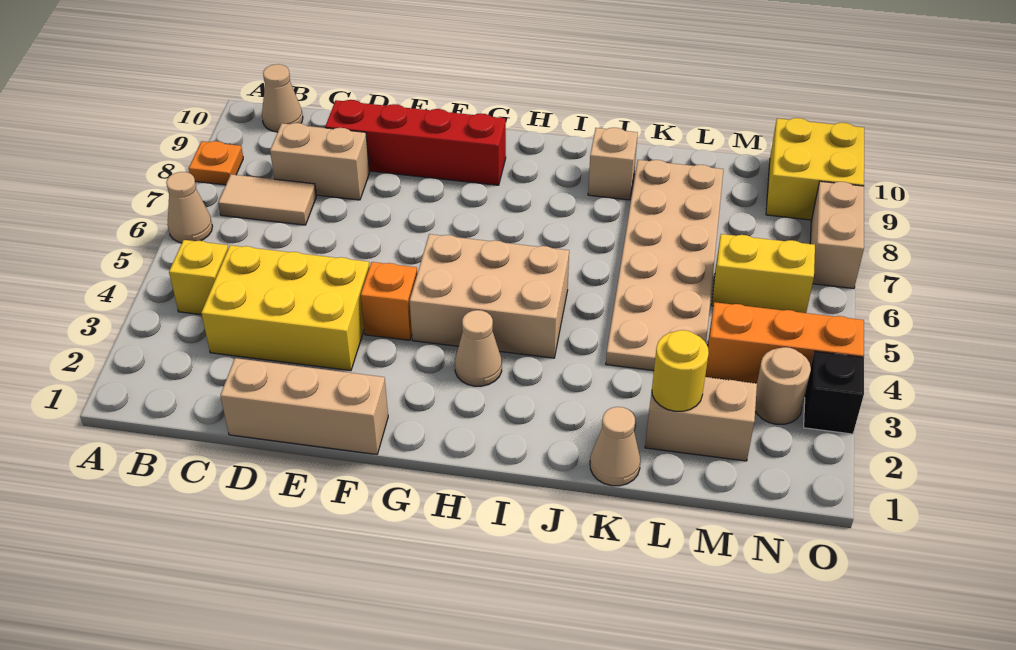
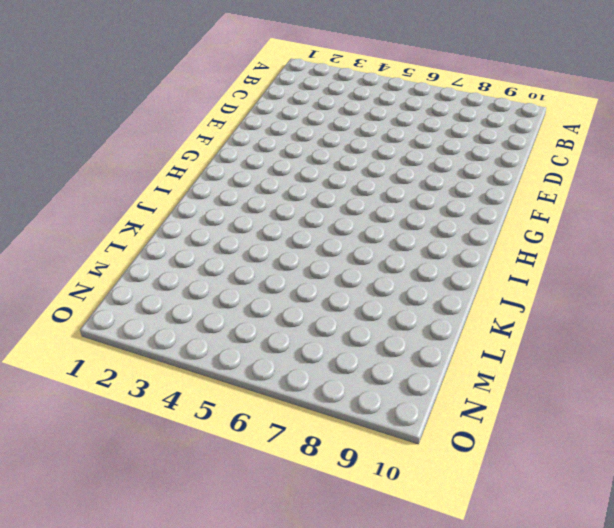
none -> tan 1x1 cone [166,172,212,243]
none -> orange 1x1 plate [189,141,243,185]
none -> yellow 1x1 brick [169,240,228,315]

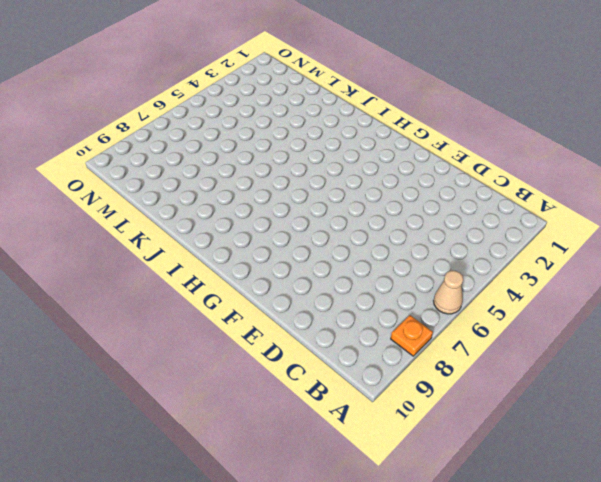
none -> yellow 1x1 brick [169,240,228,315]
none -> tan 1x2 tile [218,174,316,225]
none -> tan 1x1 cone [262,64,303,132]

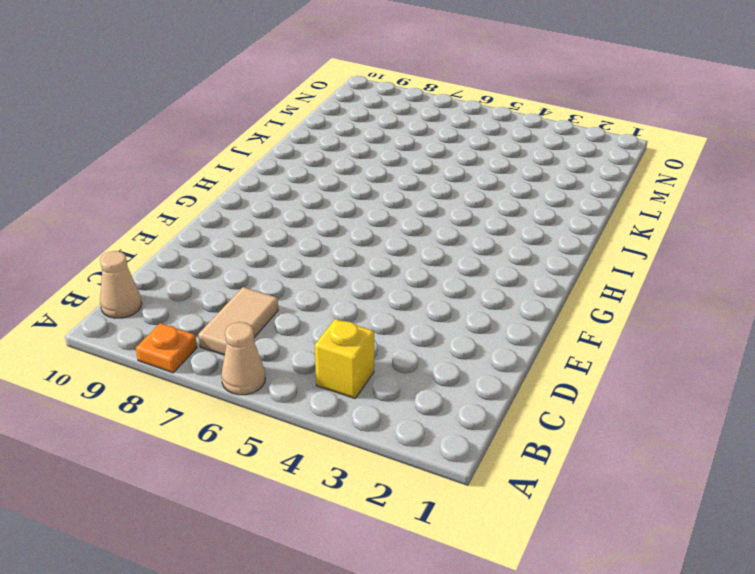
none -> yellow 2x3 brick [201,245,370,371]
none -> tan 1x2 brick [270,123,370,200]
none -> tan 1x3 brick [220,358,388,454]

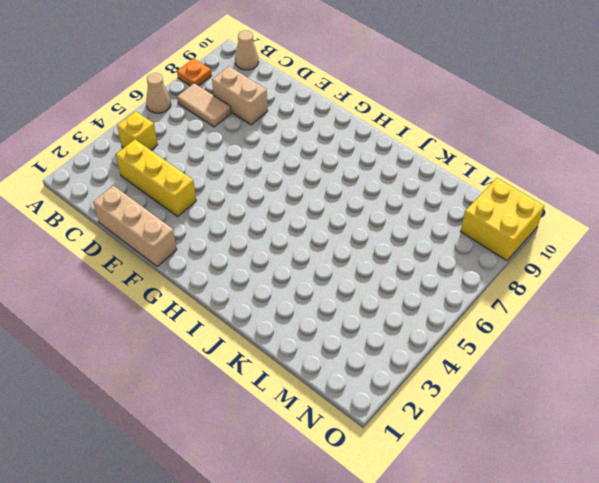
yellow 1x3 brick [116,140,196,216] -> yellow 2x3 brick [201,245,370,371]
none -> red 1x4 brick [325,100,506,185]
none -> orange 1x1 brick [361,262,417,340]
none -> tan 2x3 brick [410,234,569,358]

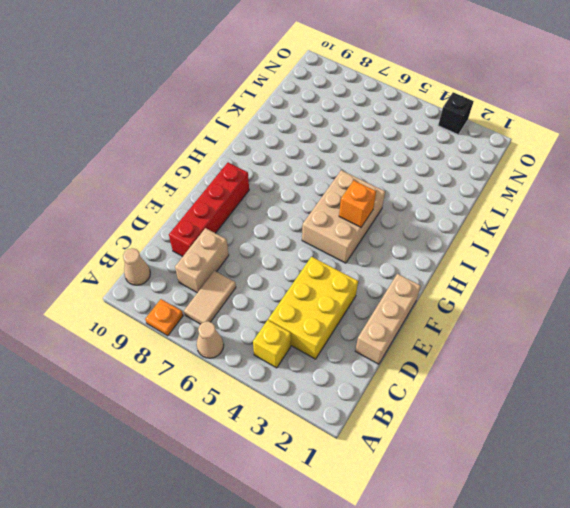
orange 1x1 brick [339,180,376,227] -> orange 1x1 brick moved to [361,262,417,340]
none -> tan 1x1 cone [455,310,502,386]
none -> tan 1x1 brick [588,128,638,200]
none -> tan 1x1 cone [590,407,640,486]

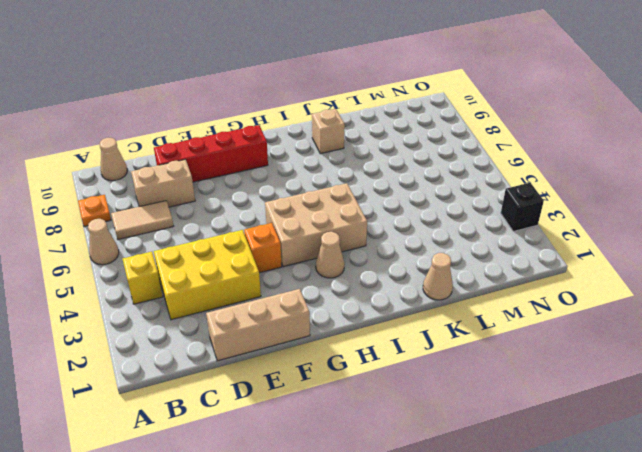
none -> tan 2x6 plate [606,160,723,371]
none -> tan 1x2 brick [645,377,757,461]
none -> orange 1x3 brick [705,302,864,383]

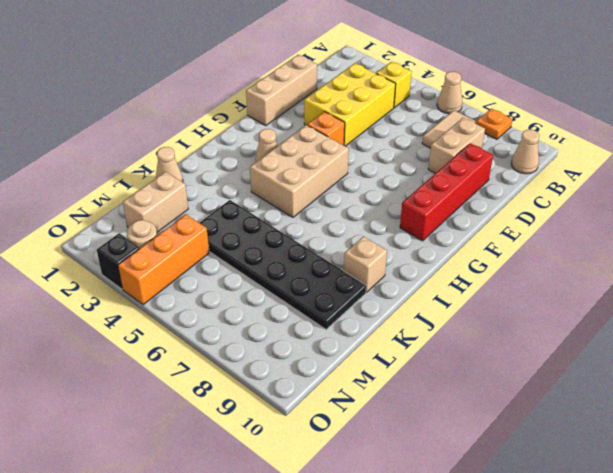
black 2x6 plate [200,200,366,329] -> tan 2x6 plate [606,160,723,371]
none -> yellow 1x2 brick [712,234,815,313]
none -> yellow 2x2 brick [766,118,864,220]
none -> tan 1x2 brick [810,181,864,289]

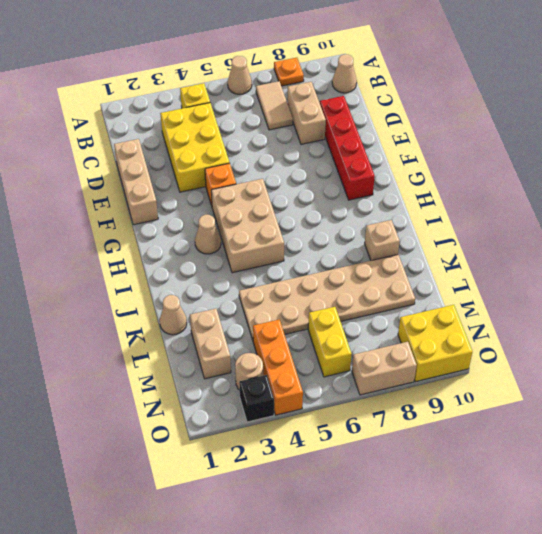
none -> yellow 1x1 round brick [652,330,709,411]

